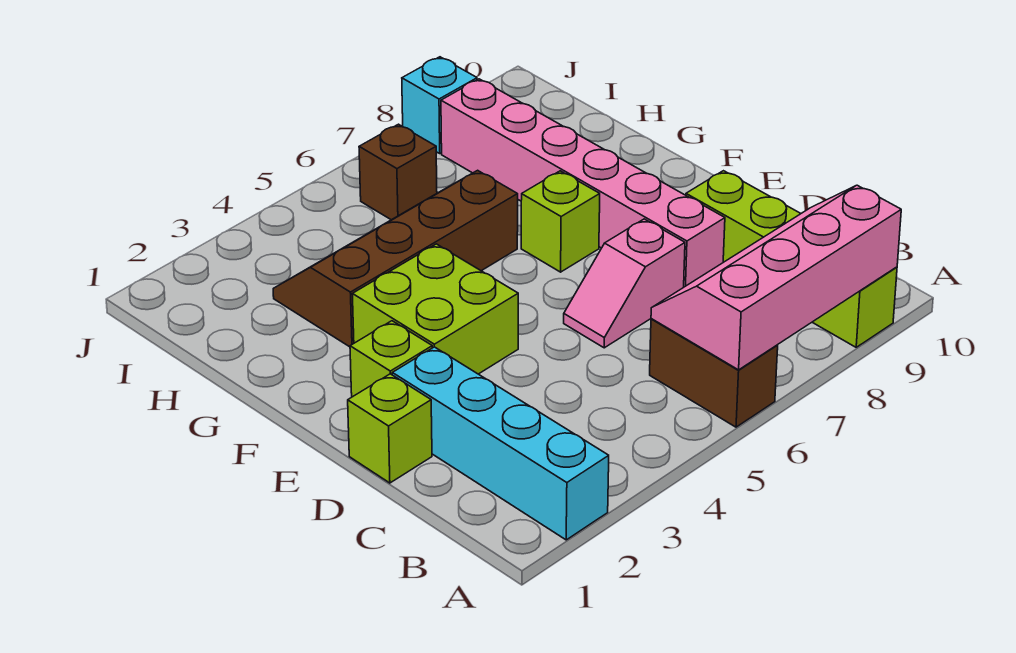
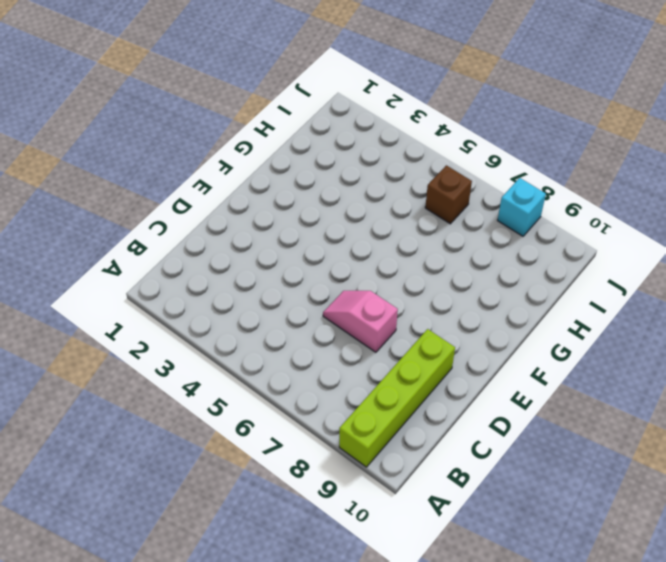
none -> cyan 1x4 brick [392,347,609,540]
none -> brown 1x2 brick [650,319,778,427]
none -> lime 1x1 brick [348,374,432,483]

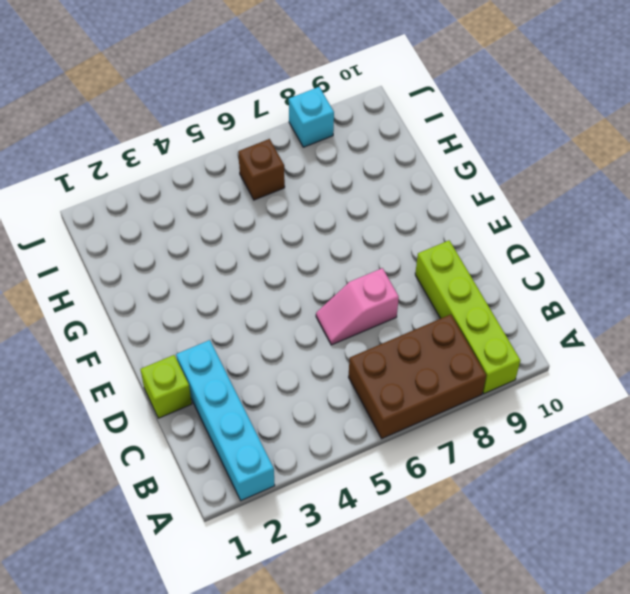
brown 2x3 brick [349,314,486,439] -> brown 1x2 brick [650,319,778,427]
none -> pink 1x6 brick [441,79,725,287]
none -> lime 1x1 brick [350,321,432,397]
none -> lime 2x2 brick [352,244,518,374]

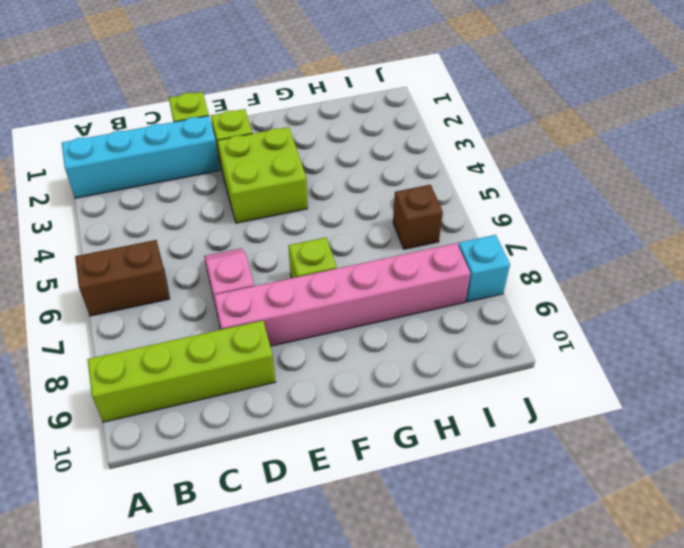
none -> brown 2x4 slope [273,170,518,347]
none -> pink 2x4 slope [651,185,901,370]

